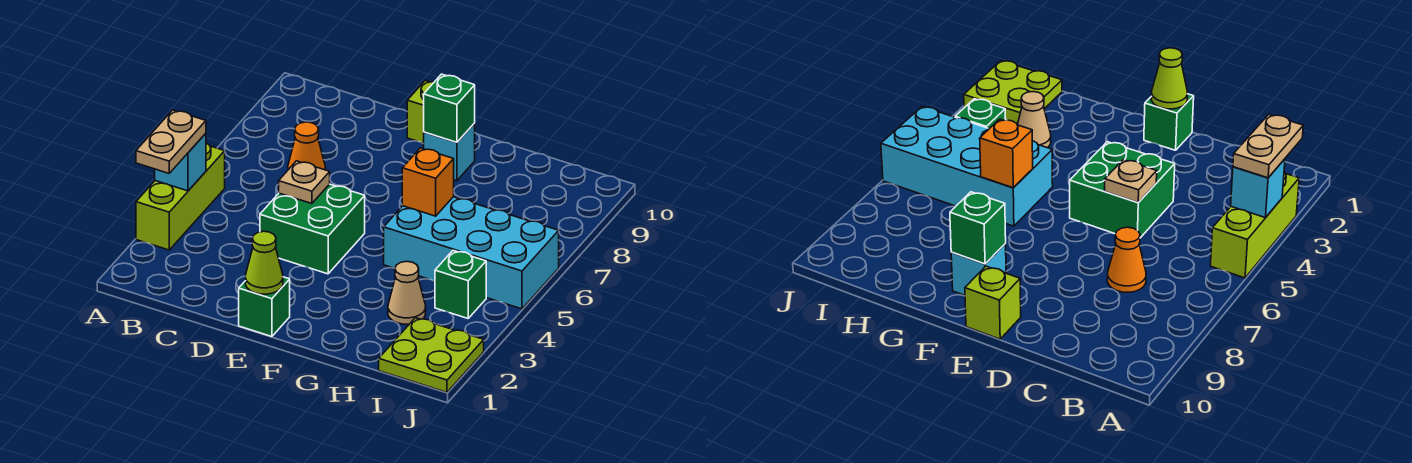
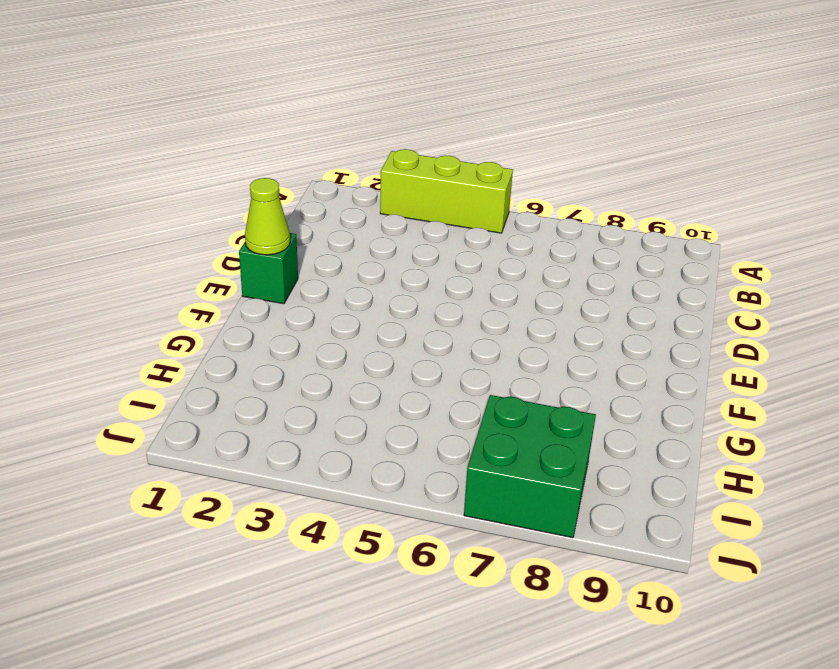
green 2x2 brick [464,395,596,538] -> green 2x2 brick moved to [260,184,365,274]
none -> orange 1x1 cone [288,122,325,170]
none -> lime 1x1 brick [407,80,434,143]
none -> cyan 1x1 brick [424,123,475,181]

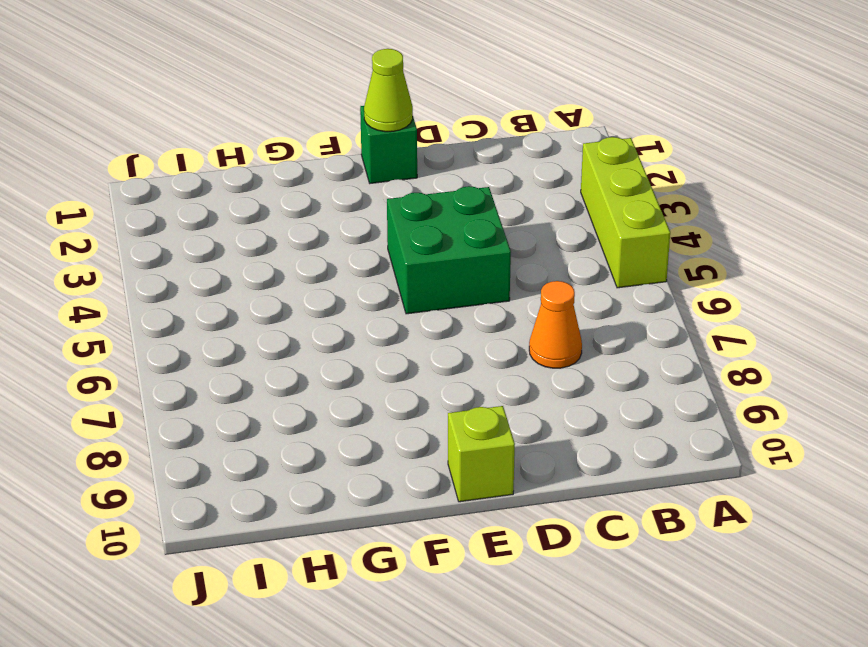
none -> cyan 1x1 brick [424,123,475,181]
none -> cyan 2x4 brick [384,197,559,309]
none -> tan 1x1 cone [388,261,426,324]

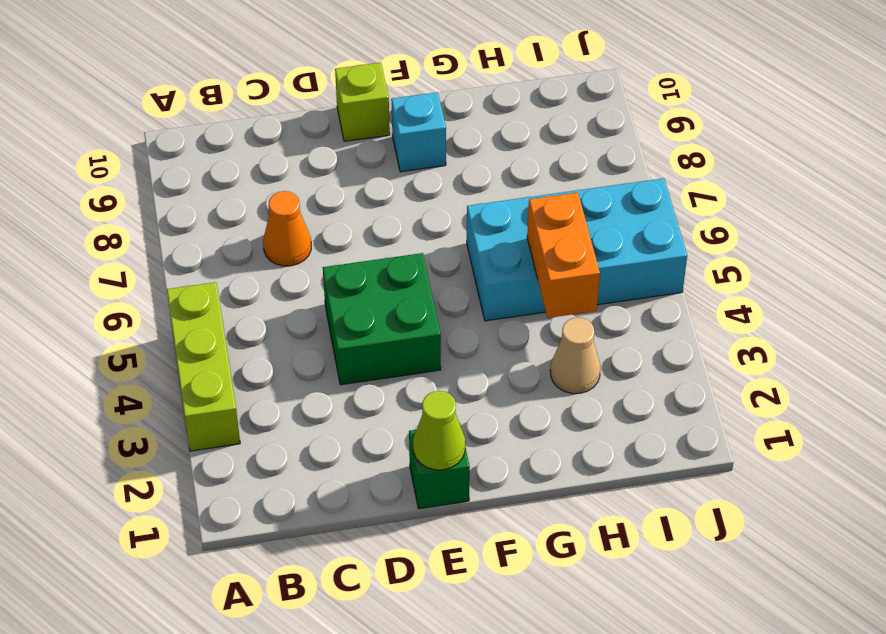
orange 1x2 brick [527,192,600,318] -> none
none -> lime 2x2 plate [379,318,484,392]
none -> green 1x1 brick [435,251,486,318]
none -> cyan 1x1 brick [155,133,206,191]

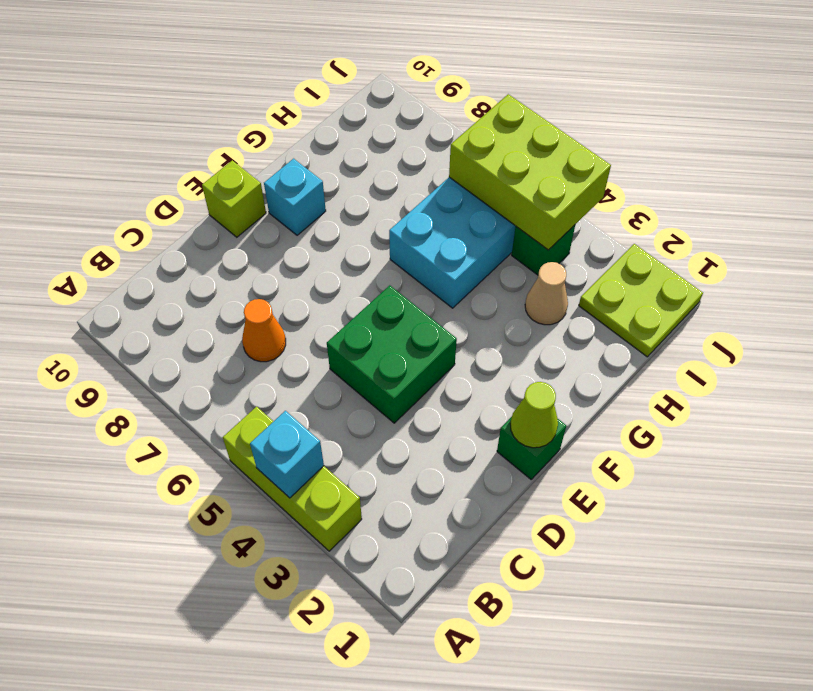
lime 2x3 brick [449,94,611,250] -> none
none -> tan 1x1 plate [279,161,330,204]
none -> green 1x1 brick [424,74,475,142]
none -> orange 1x1 brick [402,148,454,216]

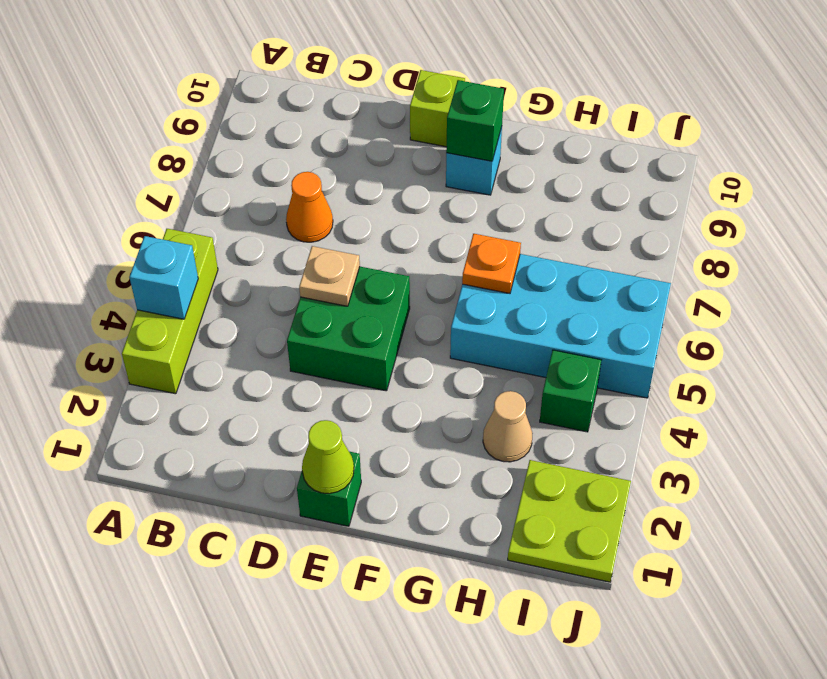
orange 1x1 plate [462,234,521,293] -> orange 1x1 brick [402,148,454,216]
none -> tan 1x2 plate [136,110,206,173]

